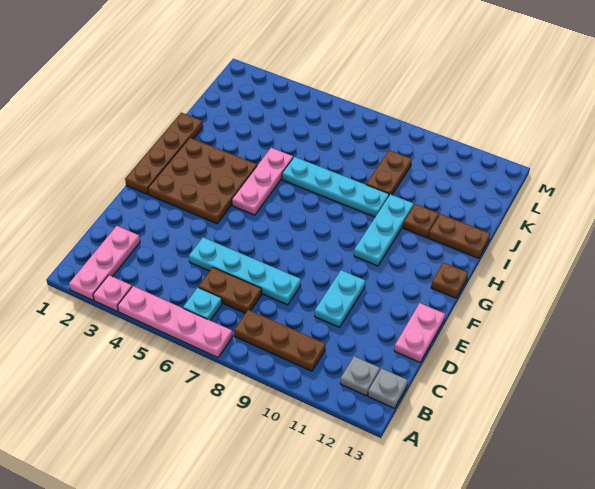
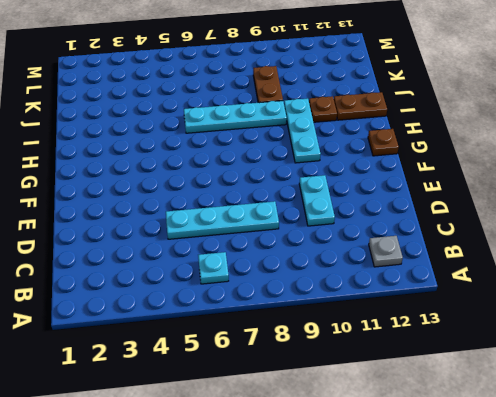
none -> pink 1x3 plate [69,226,140,300]
none -> pink 1x1 plate [93,275,132,311]
none -> pink 1x4 plate [118,286,233,358]

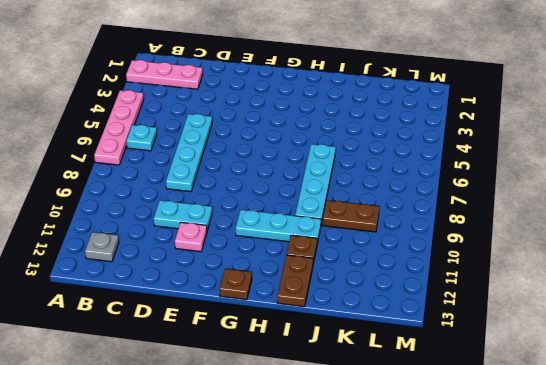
pink 1x1 plate [175,222,207,252] -> pink 1x1 plate moved to [93,275,132,311]
none -> brown 1x3 plate [234,310,326,371]
none -> grey 1x1 plate [368,369,408,408]
none -> brown 1x2 plate [198,267,262,313]

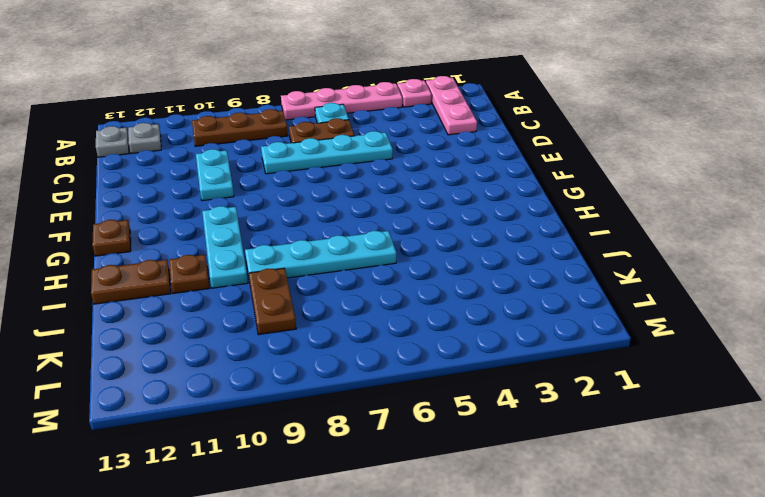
none -> pink 1x2 plate [394,303,445,362]
none -> brown 1x4 plate [125,113,203,194]
none -> brown 3x3 plate [148,138,257,224]

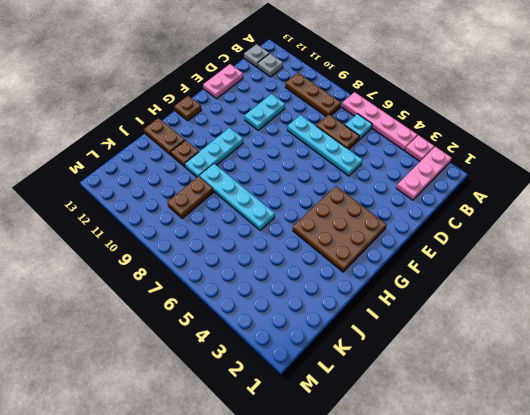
none -> brown 1x4 plate [125,113,203,194]
none -> pink 1x3 plate [232,148,293,215]

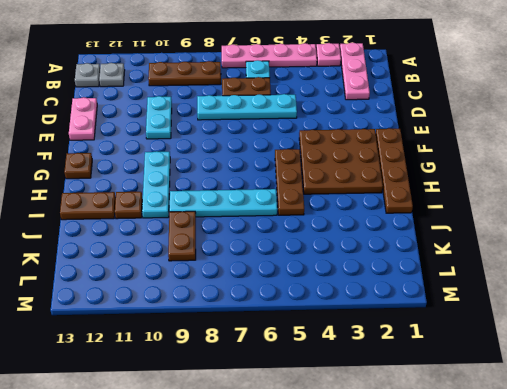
brown 1x3 plate [275,149,304,215] -> pink 1x3 plate [232,148,293,215]

